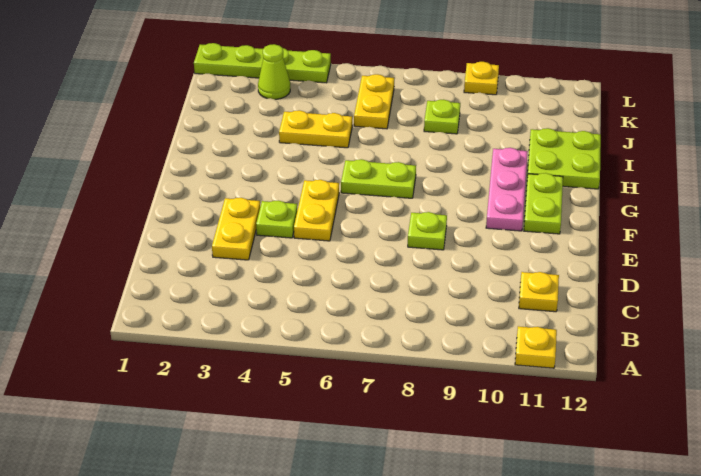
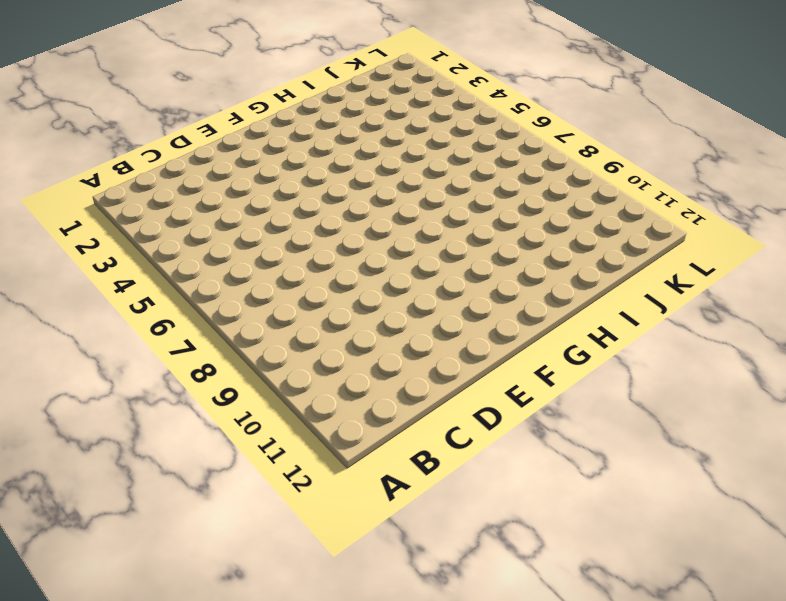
none -> yellow 1x1 plate [515,326,557,368]
none -> yellow 1x1 plate [519,272,559,312]
none -> yellow 1x2 plate [212,198,260,260]

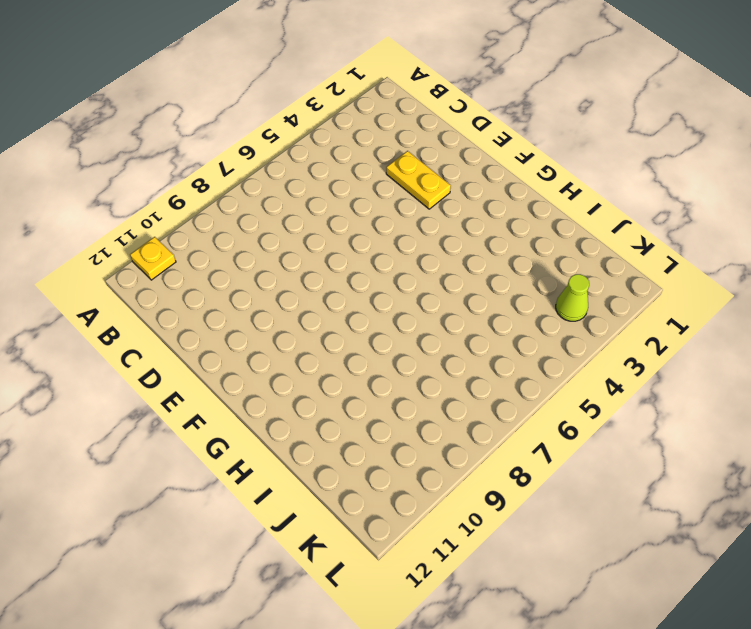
none -> yellow 1x1 plate [519,272,559,312]
none -> lime 1x1 plate [256,201,297,238]
none -> yellow 1x2 plate [294,180,339,241]

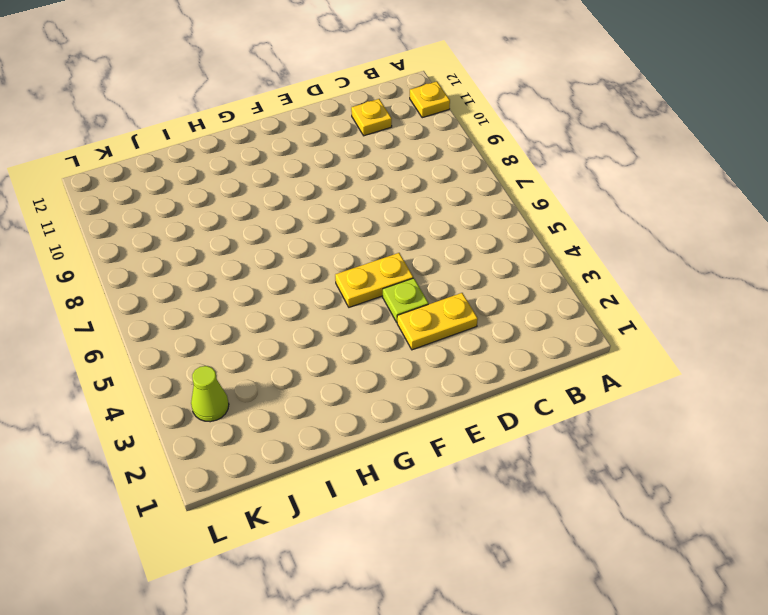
none -> lime 1x1 plate [408,212,447,250]
none -> pink 1x3 plate [486,148,528,231]
none -> lime 1x2 plate [524,173,563,234]

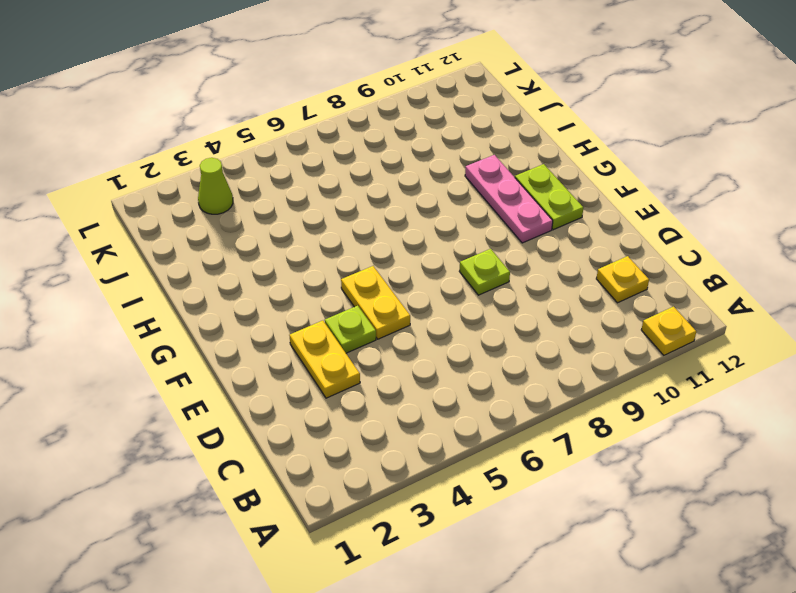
none -> lime 1x2 plate [341,159,416,198]
none -> lime 2x2 plate [527,128,601,189]
none -> yellow 1x2 plate [279,110,352,148]

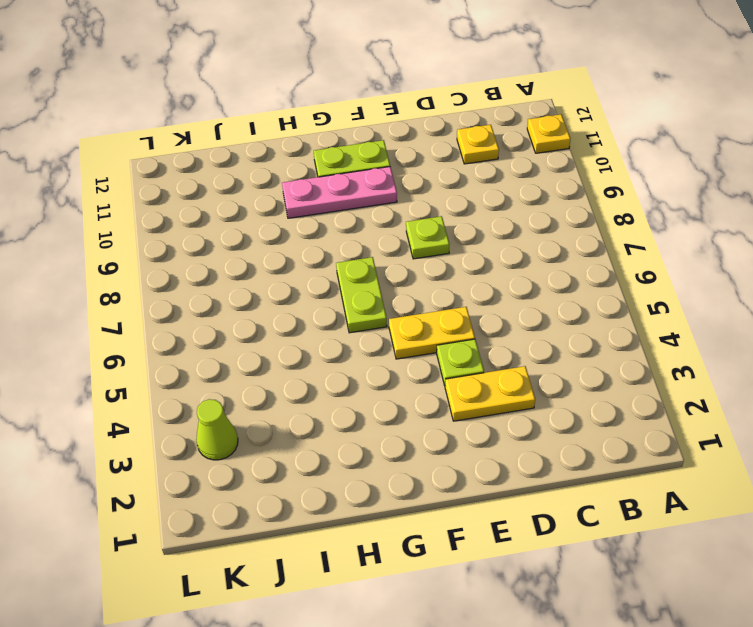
none -> lime 2x2 plate [527,128,601,189]
none -> yellow 1x2 plate [279,110,352,148]
none -> yellow 1x2 plate [354,74,394,129]

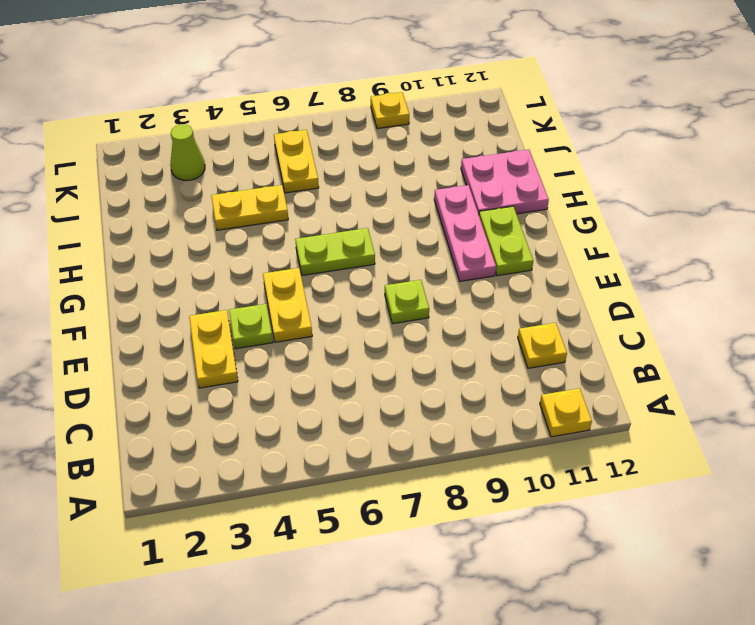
pink 2x2 plate [461,149,549,214] -> lime 2x2 plate [527,128,601,189]
none -> lime 1x1 plate [424,100,460,134]
none -> lime 1x4 plate [194,43,331,83]

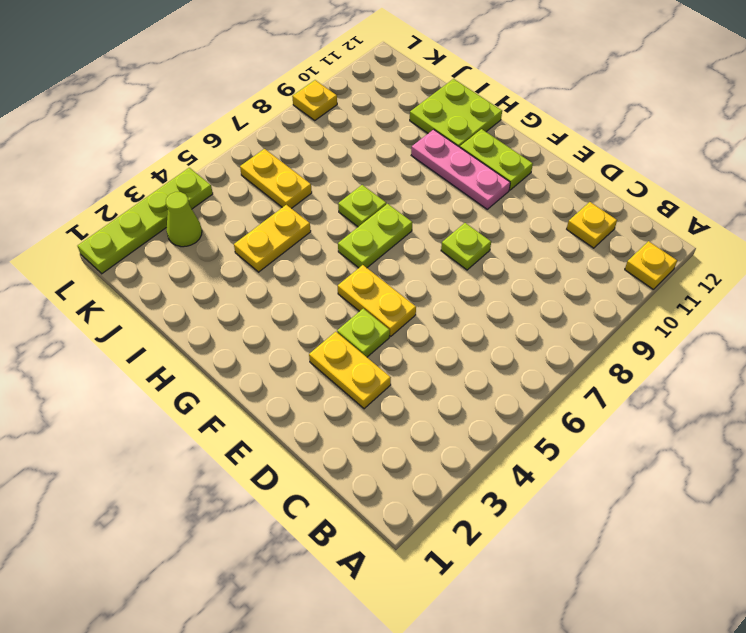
lime 1x1 plate [338,185,386,227] -> lime 1x1 plate moved to [424,100,460,134]

